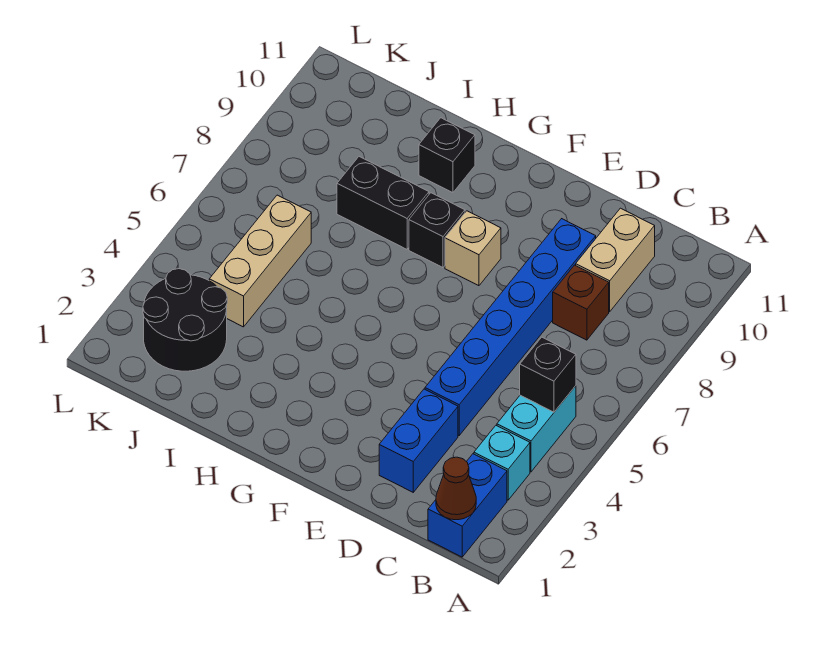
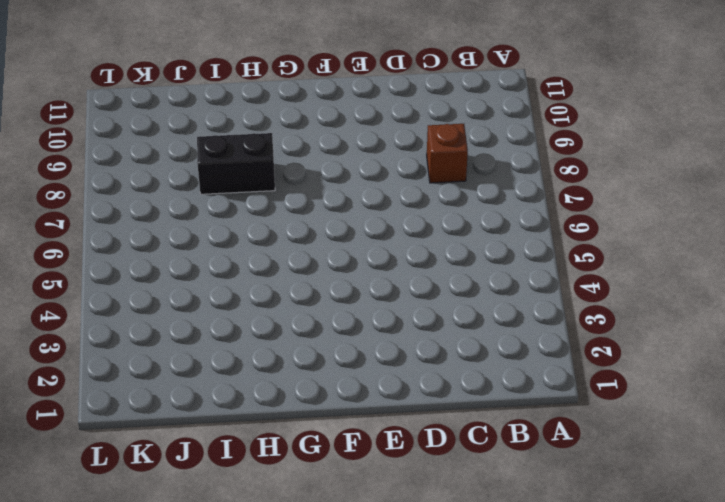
none -> blue 1x2 brick [428,454,507,557]
none -> cyan 1x1 brick [474,426,530,500]
none -> cyan 1x2 brick [497,386,576,472]

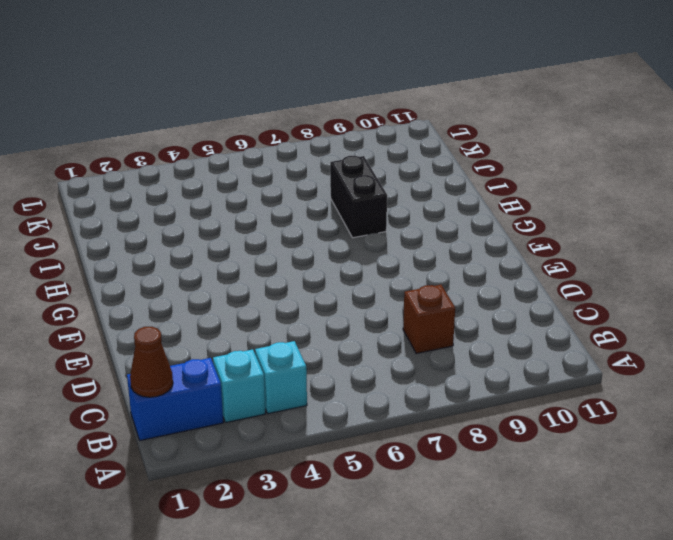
cyan 1x1 brick [255,341,307,414] -> cyan 1x2 brick [497,386,576,472]
none -> tan 1x2 brick [576,208,655,312]
none -> blue 1x2 brick [379,389,458,492]
none -> blue 1x6 brick [425,219,596,435]

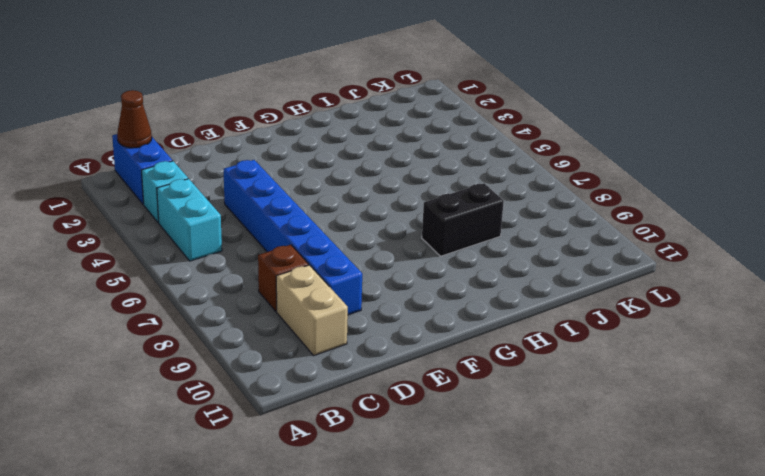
none -> blue 1x2 brick [379,389,458,492]
none -> tan 1x1 brick [445,211,501,286]
none -> black 1x1 brick [409,193,465,268]

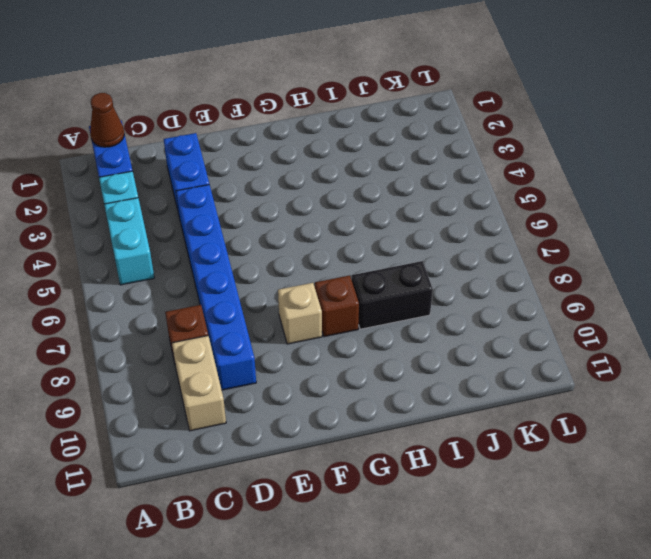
brown 1x1 brick [315,275,359,337] -> black 1x1 brick [409,193,465,268]
none -> black 1x1 brick [419,118,475,193]
none -> black 2x2 round brick [143,269,227,371]
none -> tan 1x3 brick [209,195,311,327]

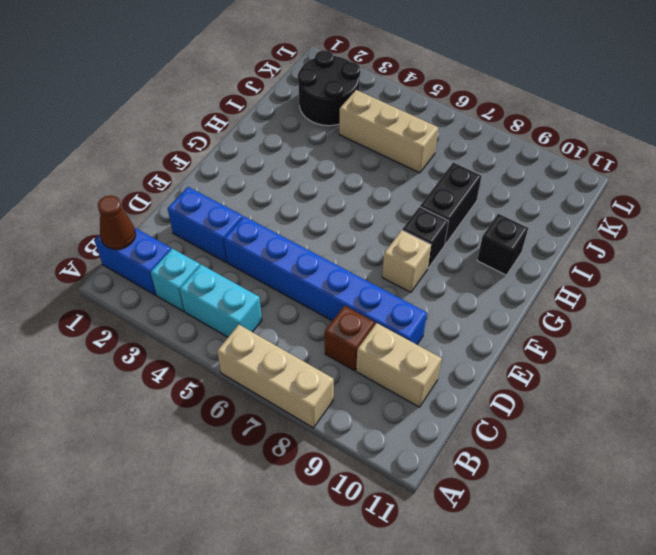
tan 1x3 brick [217,325,334,428] -> none
none -> black 1x1 brick [520,337,576,412]

